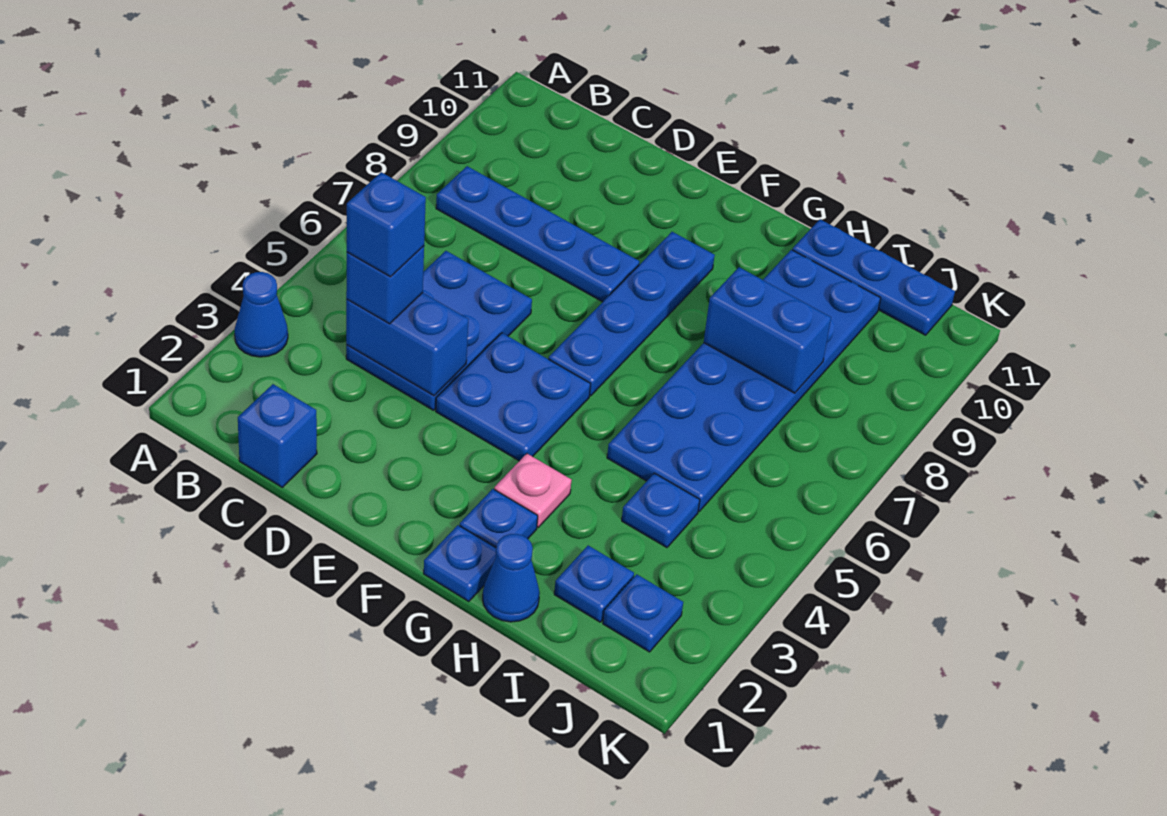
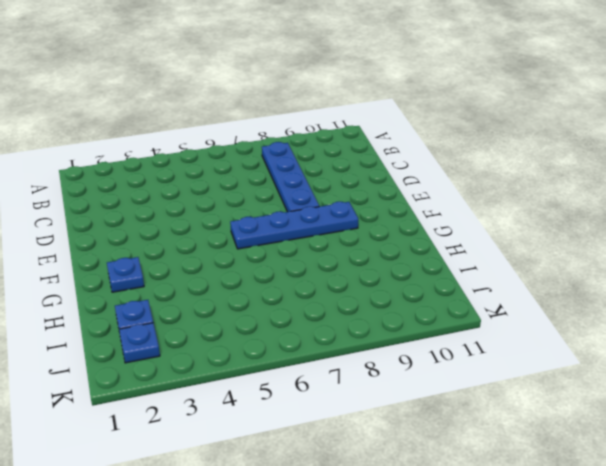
none -> blue 1x1 cone [235,272,288,357]
none -> blue 1x1 brick [238,384,317,487]
none -> blue 2x3 plate [346,251,532,410]

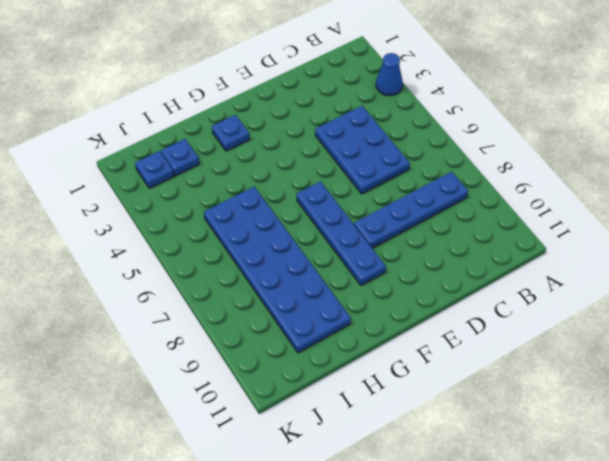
none -> blue 1x1 brick [238,384,317,487]
none -> blue 2x2 plate [436,333,591,461]
none -> blue 1x1 plate [424,525,496,602]

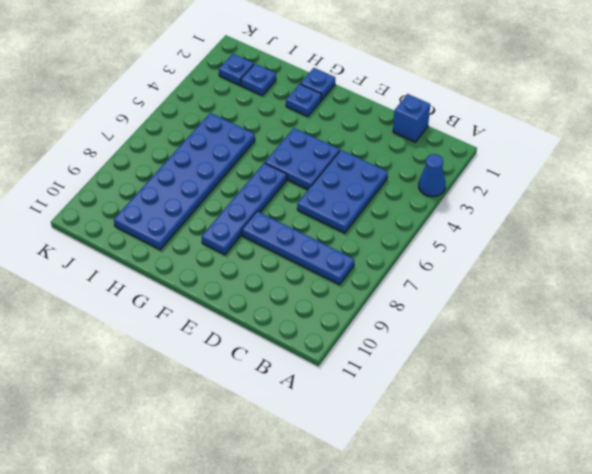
none -> pink 1x1 plate [494,454,572,527]
none -> blue 1x1 cone [483,534,540,622]
none -> blue 1x3 plate [792,219,955,335]

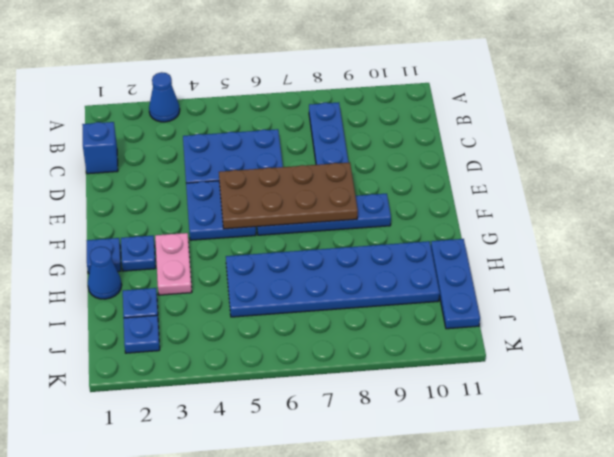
brown 2x4 plate [219,162,358,229] -> none
pink 1x2 plate [155,233,192,295] -> pink 1x1 plate [494,454,572,527]
none -> blue 1x1 plate [622,473,700,548]
none -> blue 1x2 brick [346,293,469,396]
none -> blue 1x2 brick [704,267,831,393]

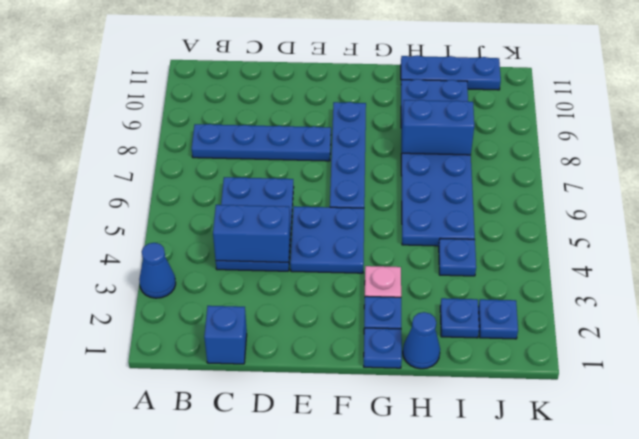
none -> blue 1x1 brick [346,246,424,324]
none -> blue 1x1 brick [347,172,426,277]

